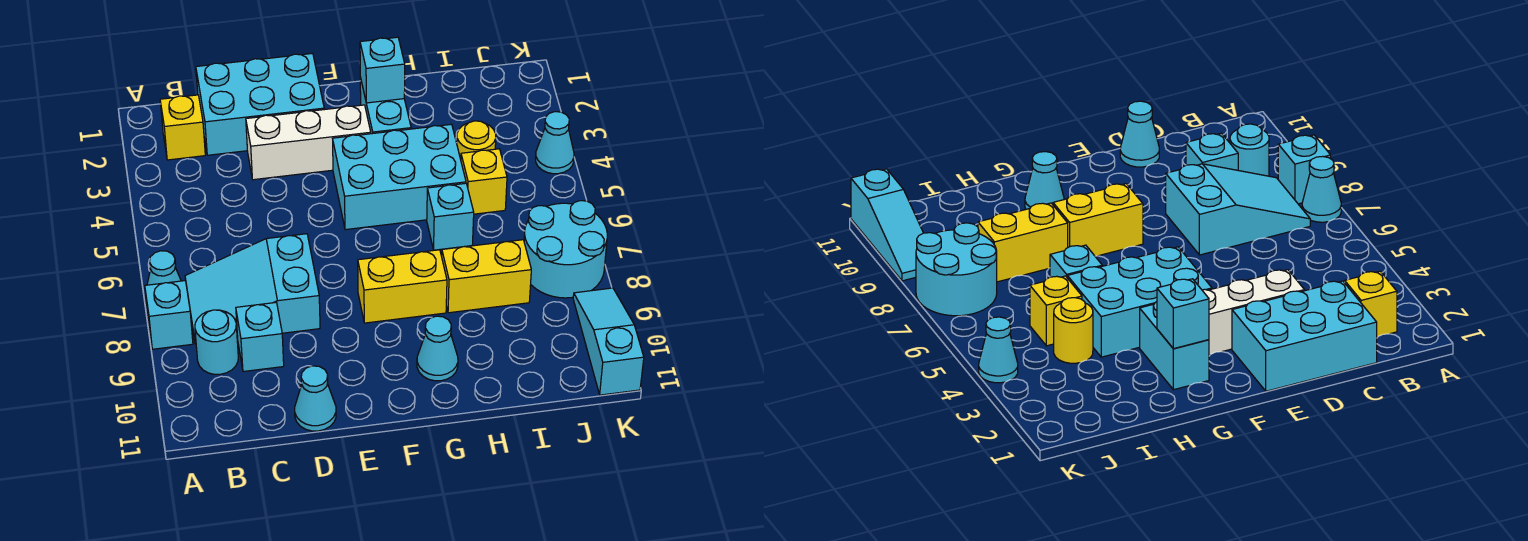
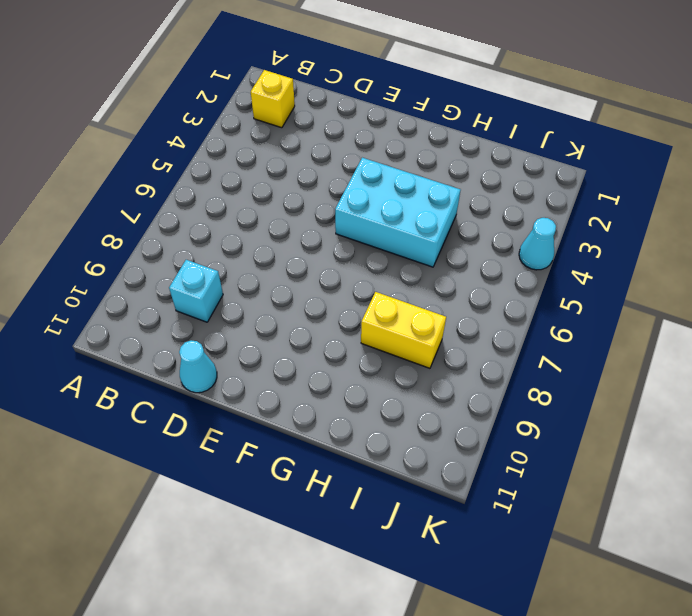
none -> cyan 1x1 cone [145,251,181,299]
none -> cyan 1x1 brick [145,281,193,349]
none -> cyan 2x3 slope [185,234,320,344]

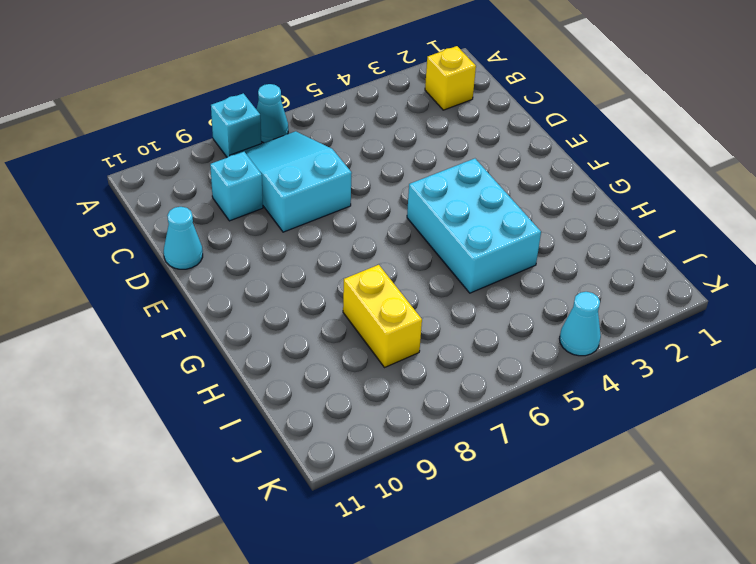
none -> cyan 1x1 round brick [195,310,238,374]
none -> cyan 2x3 brick [196,53,324,155]
none -> white 1x3 brick [246,105,371,180]

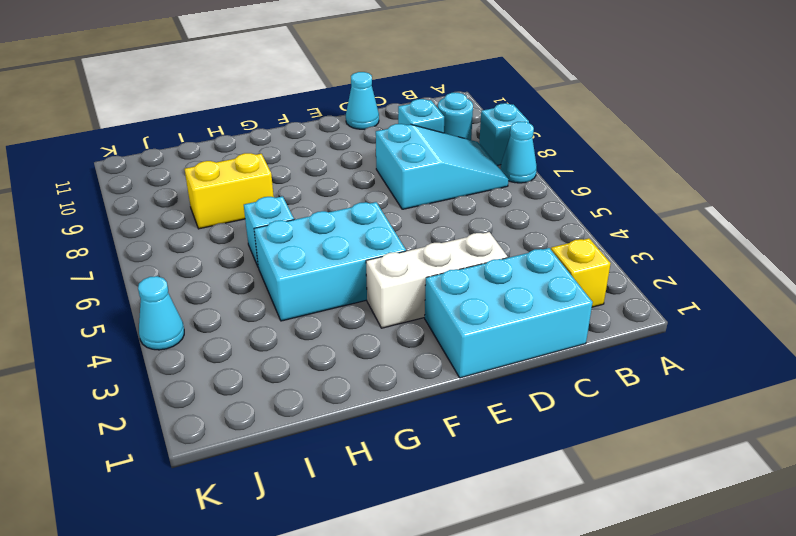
none -> yellow 1x2 brick [358,250,447,323]
none -> cyan 1x2 brick [360,77,411,134]
none -> cyan 1x1 cone [417,316,458,381]

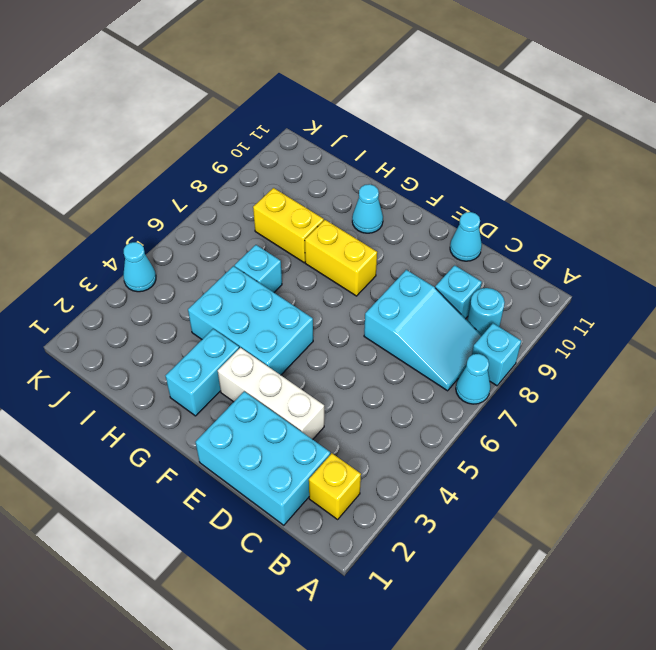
none -> yellow 1x1 round brick [456,121,496,159]
none -> yellow 1x1 brick [461,149,507,214]
none -> cyan 2x2 round brick [524,201,607,298]

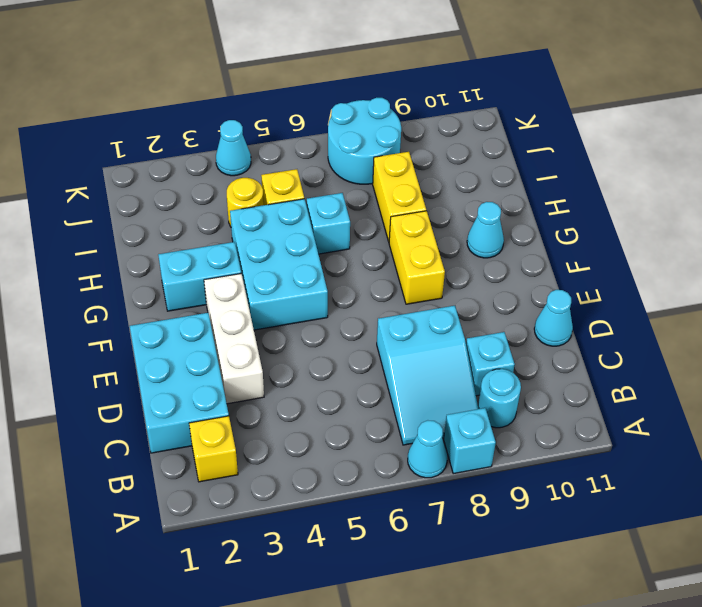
none -> cyan 1x3 slope [573,288,644,395]
none -> cyan 1x1 brick [360,37,405,103]

